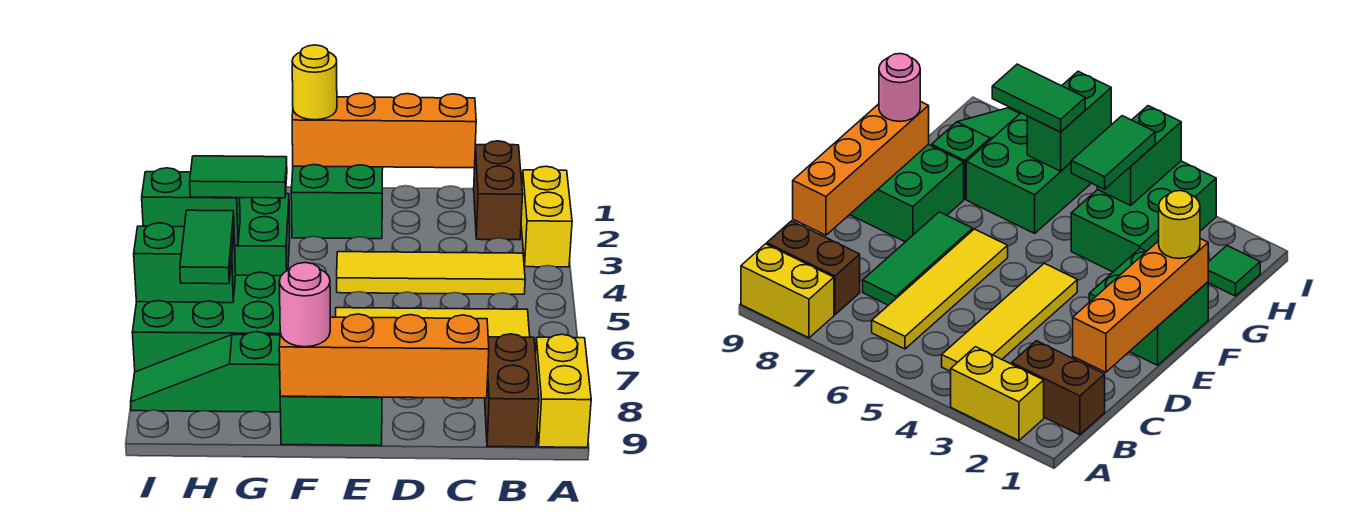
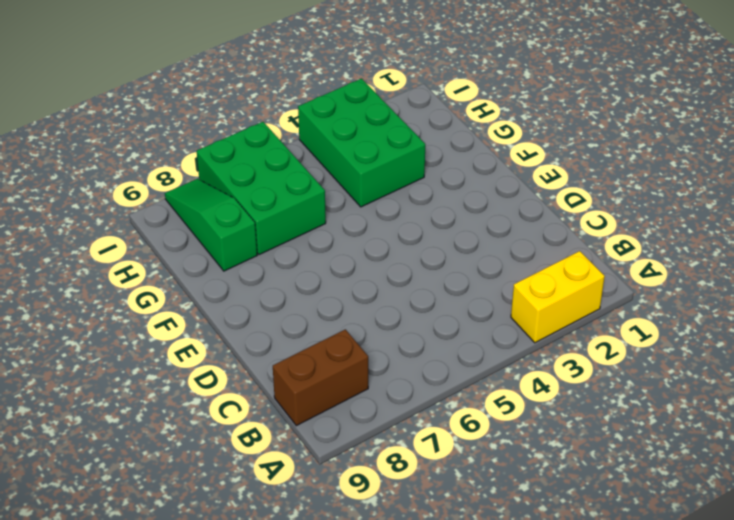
none -> yellow 1x2 brick [535,334,591,447]
none -> brown 1x2 brick [474,141,523,240]
none -> yellow 1x4 tile [337,252,525,294]

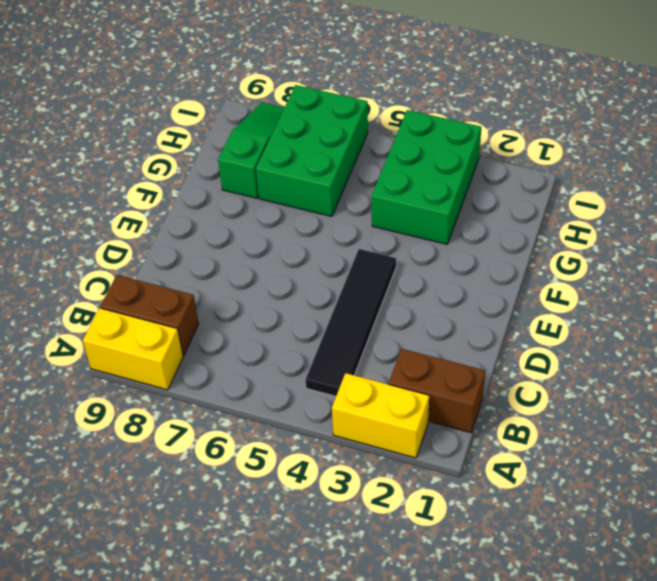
black 1x4 tile [306,249,396,396] -> yellow 1x4 tile [337,252,525,294]
none -> yellow 1x4 tile [336,308,530,337]
none -> green 1x3 tile [863,212,973,305]
none -> green 2x2 brick [291,165,383,239]

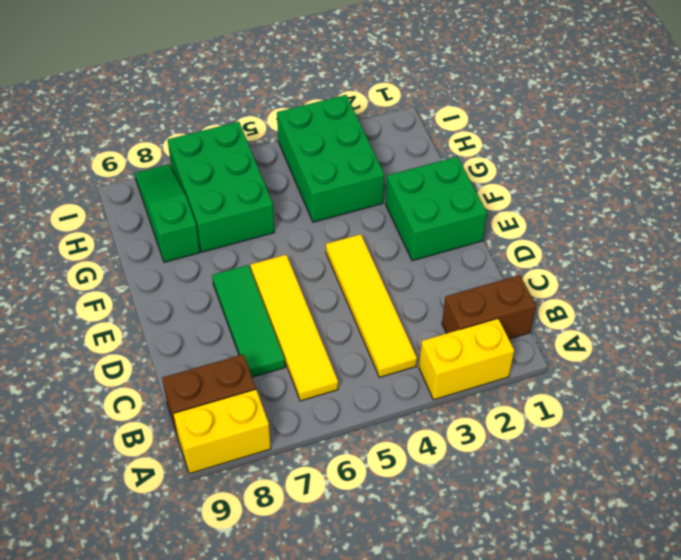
none -> green 2x2 brick [280,396,382,446]
none -> green 1x1 tile [1208,246,1260,296]
none -> orange 1x4 brick [292,93,476,168]

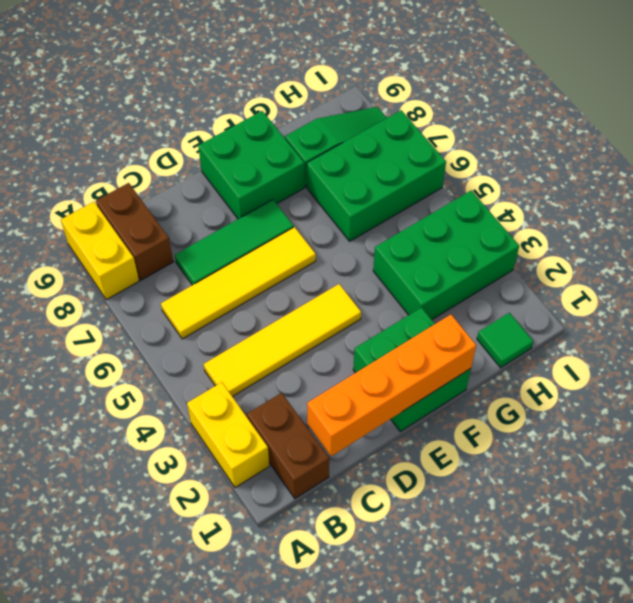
none -> orange 1x4 brick [279,314,489,398]
none -> green 1x2 brick [142,168,240,245]
none -> green 1x2 brick [134,223,236,303]

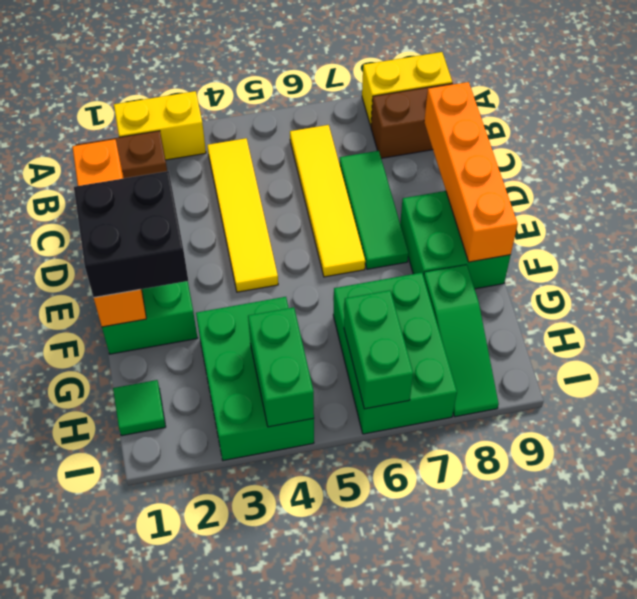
black 2x2 brick [74,171,188,298] -> yellow 1x1 round brick [292,45,337,120]
none -> pink 1x1 round brick [279,263,330,347]
none -> green 1x2 tile [190,156,287,198]
none -> green 1x2 tile [180,210,234,284]

